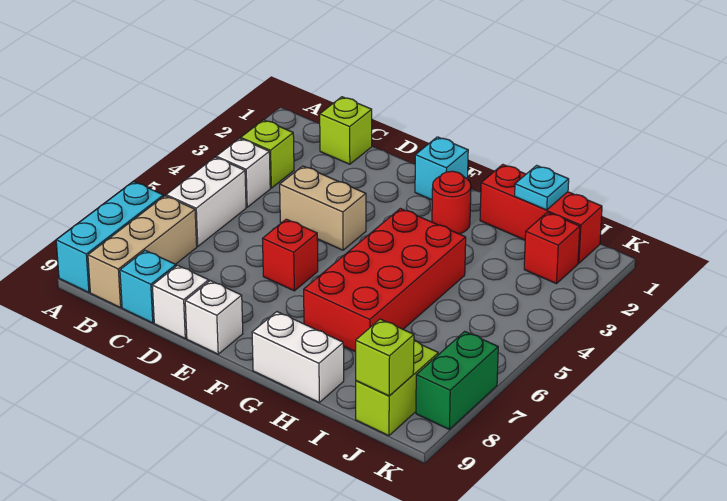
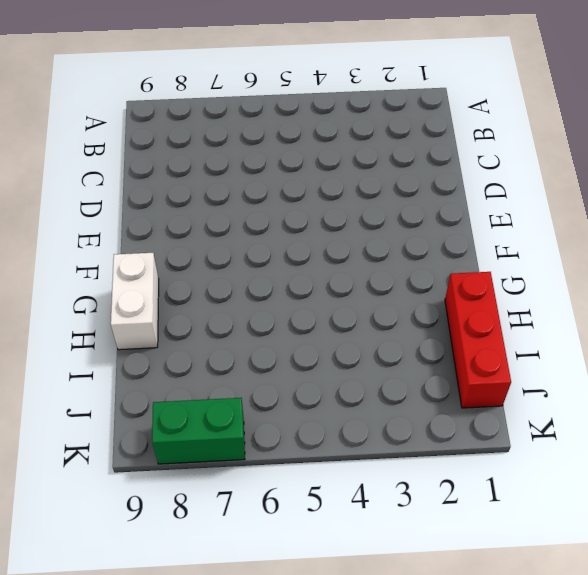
none -> cyan 1x3 brick [56,182,163,292]
none -> lime 1x1 brick [241,120,294,188]
none -> white 1x1 brick [216,138,270,207]

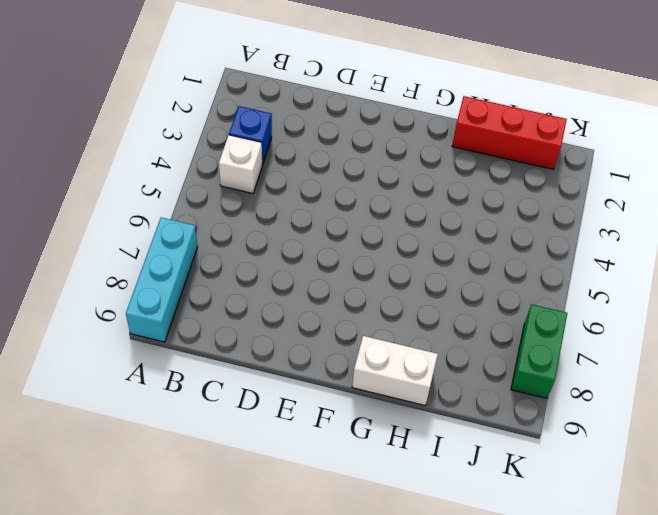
blue 1x1 brick [229,106,272,164] -> lime 1x1 brick [241,120,294,188]
none -> white 1x2 brick [166,157,246,246]
none -> tan 1x3 brick [88,196,197,308]
none -> lime 1x1 brick [320,97,372,164]

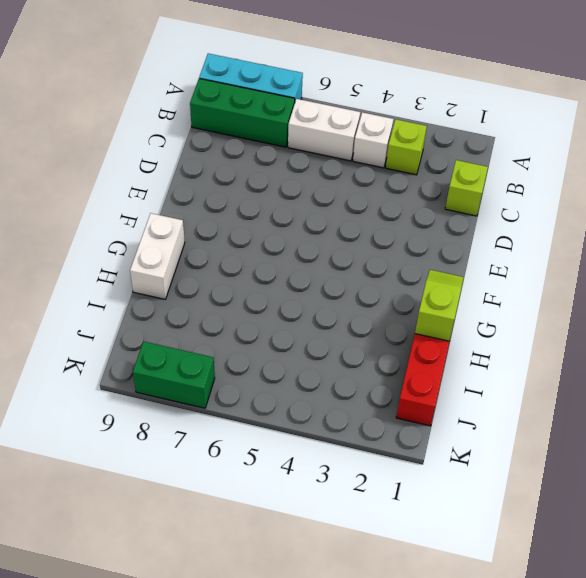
green 1x3 brick [190,79,295,147] -> tan 1x3 brick [88,196,197,308]
lime 1x2 slope [415,270,464,341] -> none
none -> cyan 1x1 brick [120,250,176,323]
none -> tan 1x2 brick [280,166,366,250]
none -> white 1x1 brick [152,265,209,338]

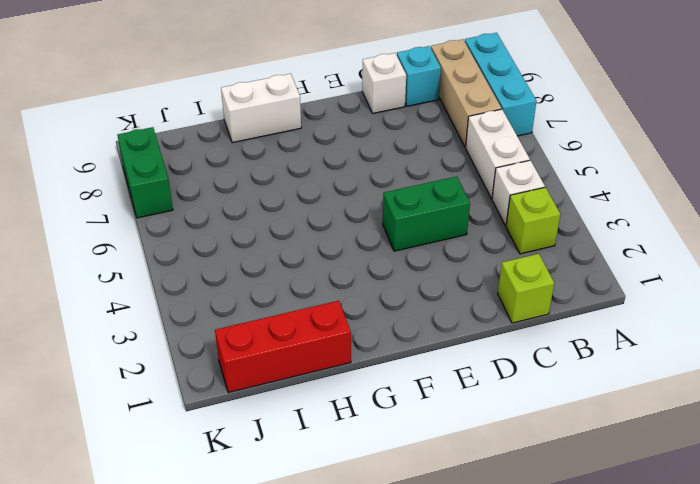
green 1x2 brick [383,177,470,251] -> tan 1x2 brick [280,166,366,250]
none -> red 1x1 brick [262,219,318,291]
none -> white 1x1 brick [185,281,243,354]
none -> cyan 1x1 brick [415,137,468,200]

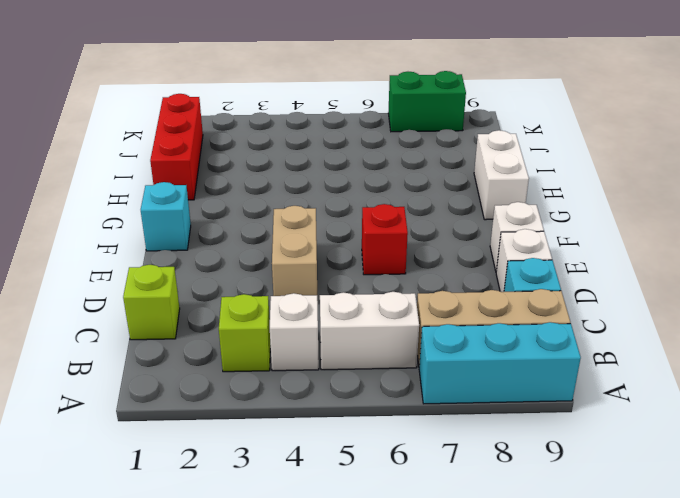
none -> red 1x1 round brick [432,171,471,234]
none -> red 2x4 brick [304,209,466,352]
none -> red 1x1 brick [524,212,580,284]

